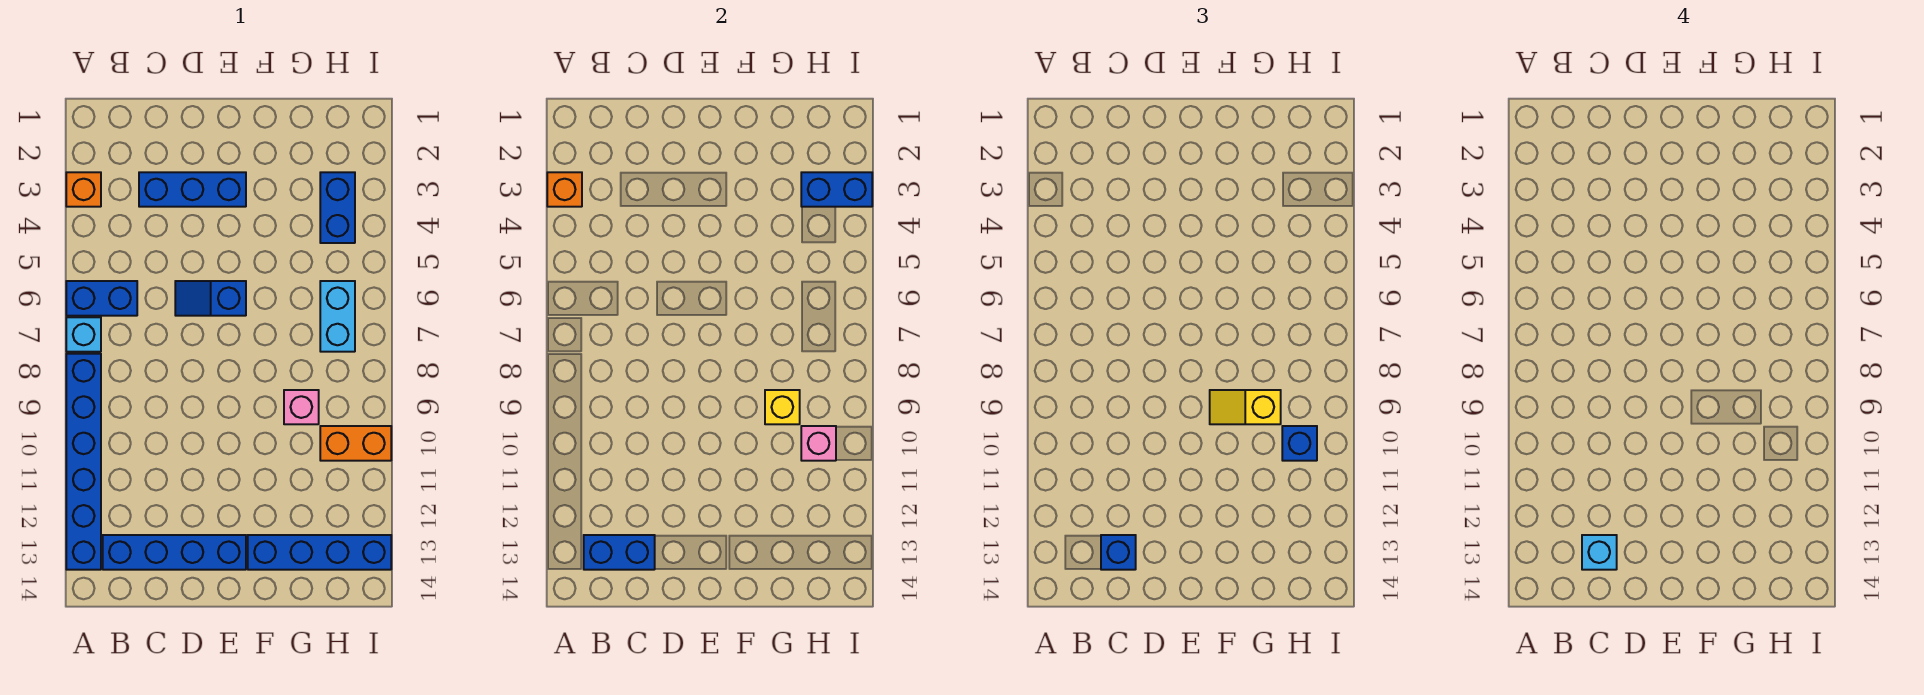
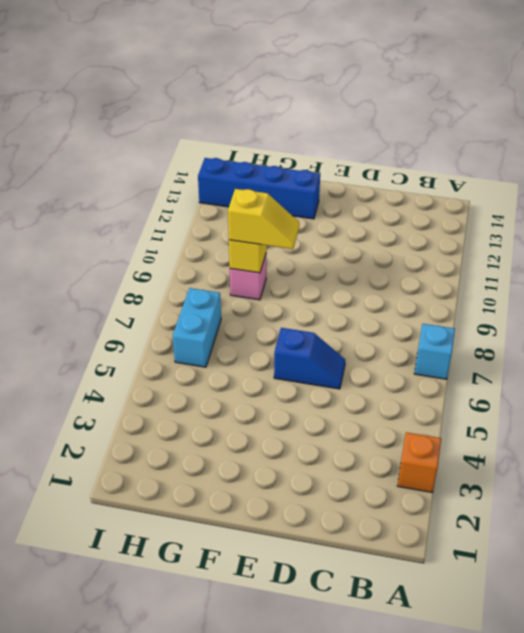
none -> blue 1x2 brick [66,281,137,316]
none -> blue 1x6 brick [66,354,101,570]
none -> blue 1x4 brick [103,535,246,570]

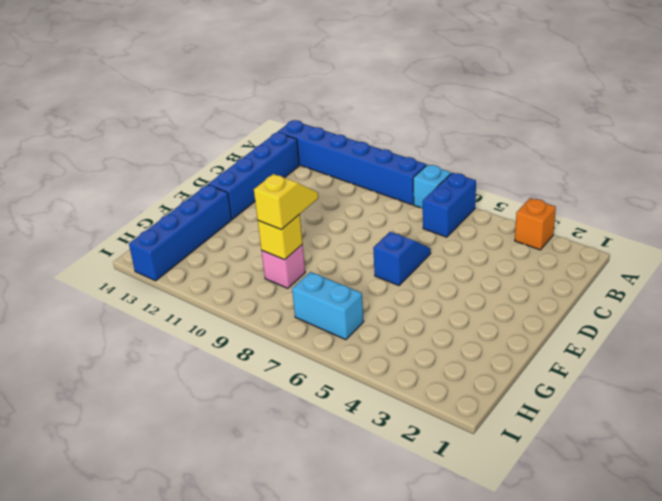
none -> blue 1x3 brick [139,172,246,207]
none -> blue 1x2 brick [320,172,355,243]
none -> orange 1x2 brick [320,426,391,461]

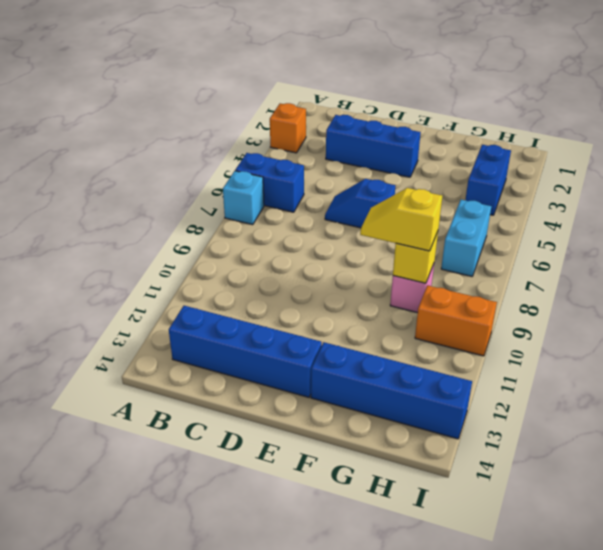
none -> blue 1x6 brick [66,354,101,570]
none -> orange 1x1 brick [547,172,582,207]
none -> blue 1x2 brick [584,535,655,570]

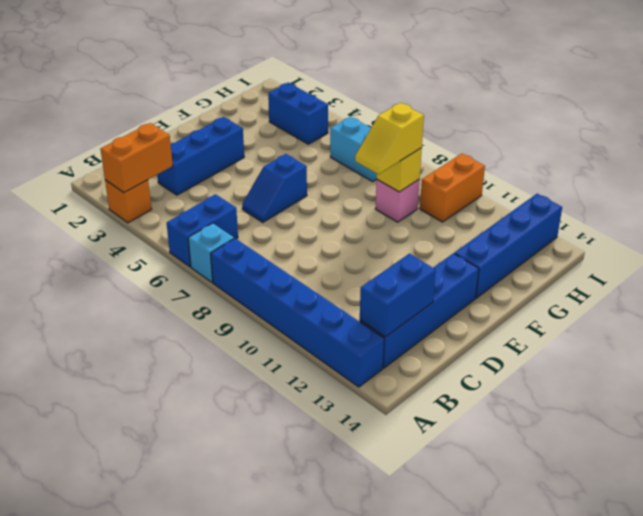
orange 1x2 brick [100,123,173,193] -> orange 1x1 brick [547,172,582,207]
none -> blue 1x2 brick [801,172,872,207]
none -> pink 1x1 brick [801,426,836,461]
none -> blue 1x1 brick [1101,535,1136,570]

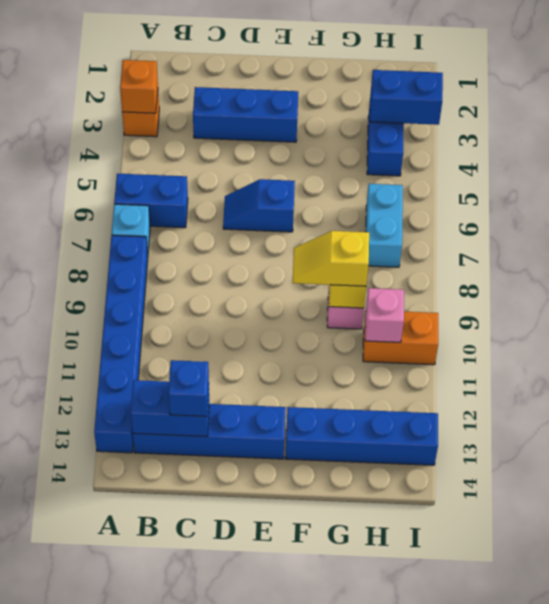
none -> blue 1x1 brick [1282,426,1317,461]
none -> cyan 1x1 brick [1582,535,1617,570]

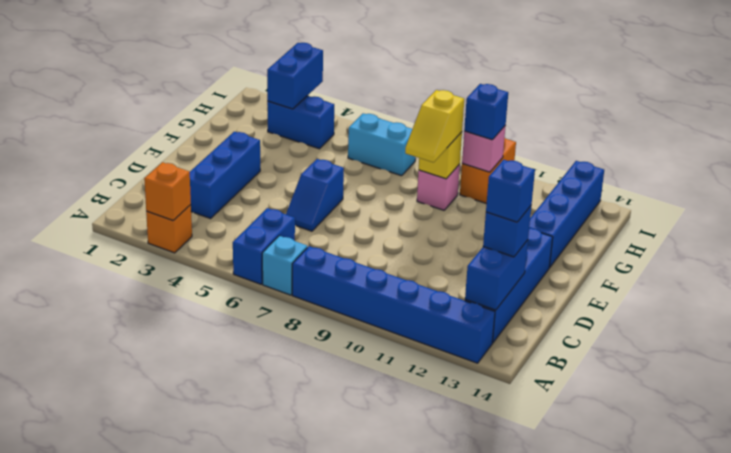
blue 1x1 brick [486,160,535,222] -> cyan 1x1 brick [1582,535,1617,570]

